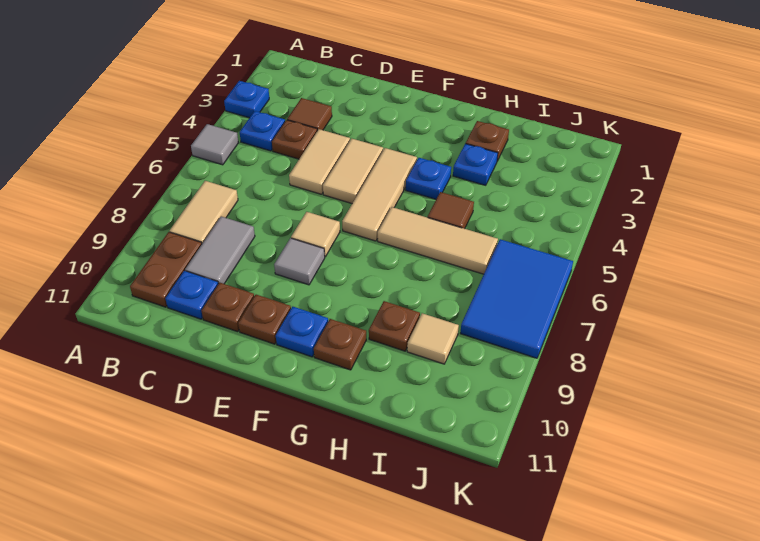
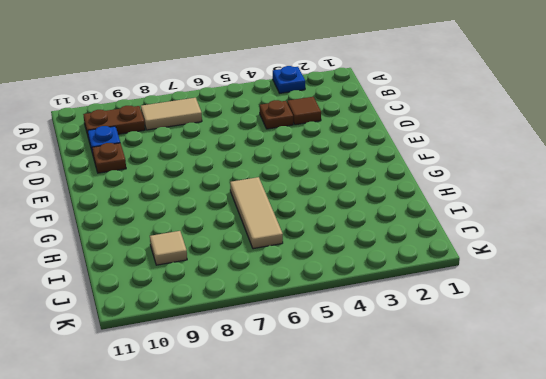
none -> grey 1x1 tile [191,124,238,165]
none -> blue 1x1 plate [240,111,285,151]
none -> grey 1x2 tile [185,216,255,284]

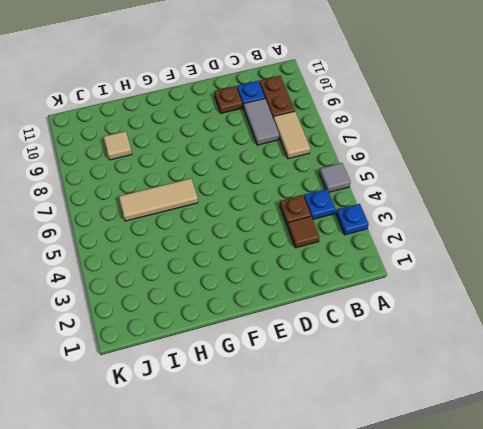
none -> tan 1x2 tile [289,129,350,194]
none -> tan 1x2 tile [323,139,383,203]
none -> tan 1x1 tile [291,212,340,257]

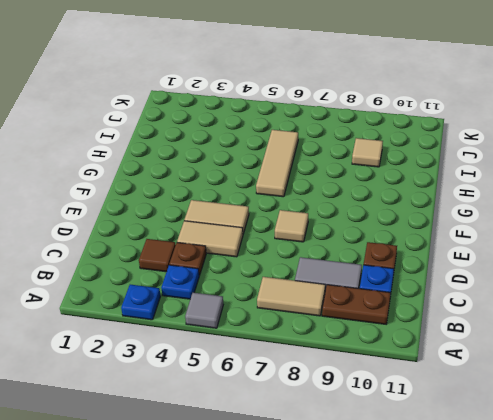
none -> grey 1x1 tile [274,238,325,285]
none -> brown 1x1 plate [238,295,291,344]
none -> tan 1x3 tile [342,148,417,241]

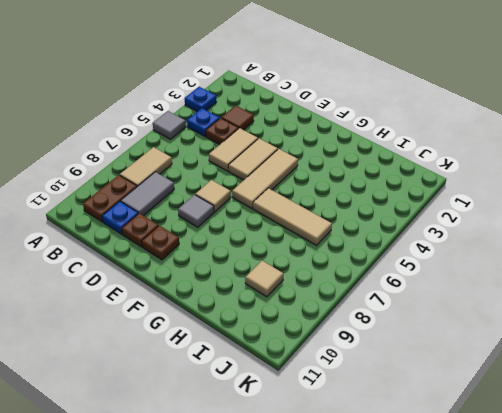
none -> blue 1x1 plate [276,307,328,357]
none -> blue 1x1 plate [406,158,451,199]
none -> brown 1x1 plate [314,319,366,370]

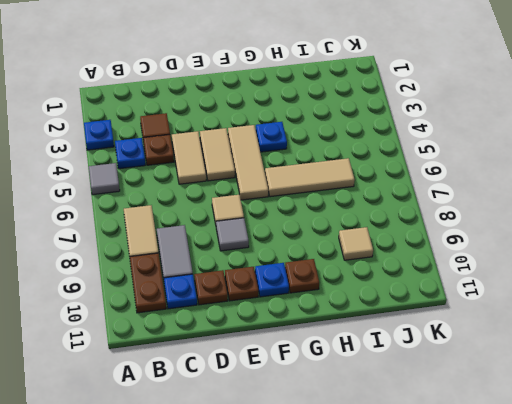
none -> brown 1x1 plate [466,121,509,161]
none -> blue 1x1 plate [453,144,498,185]
none -> brown 1x1 tile [428,192,474,229]

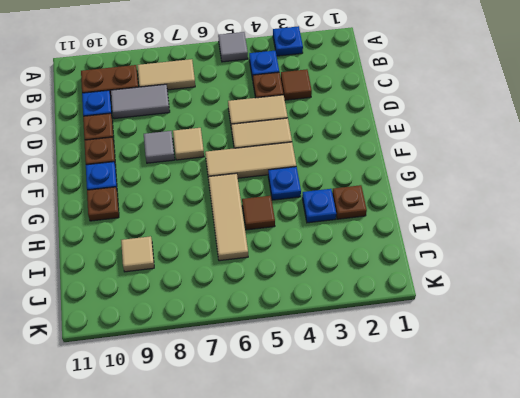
none -> brown 1x1 plate [369,301,420,351]
none -> blue 2x3 tile [460,239,573,358]

